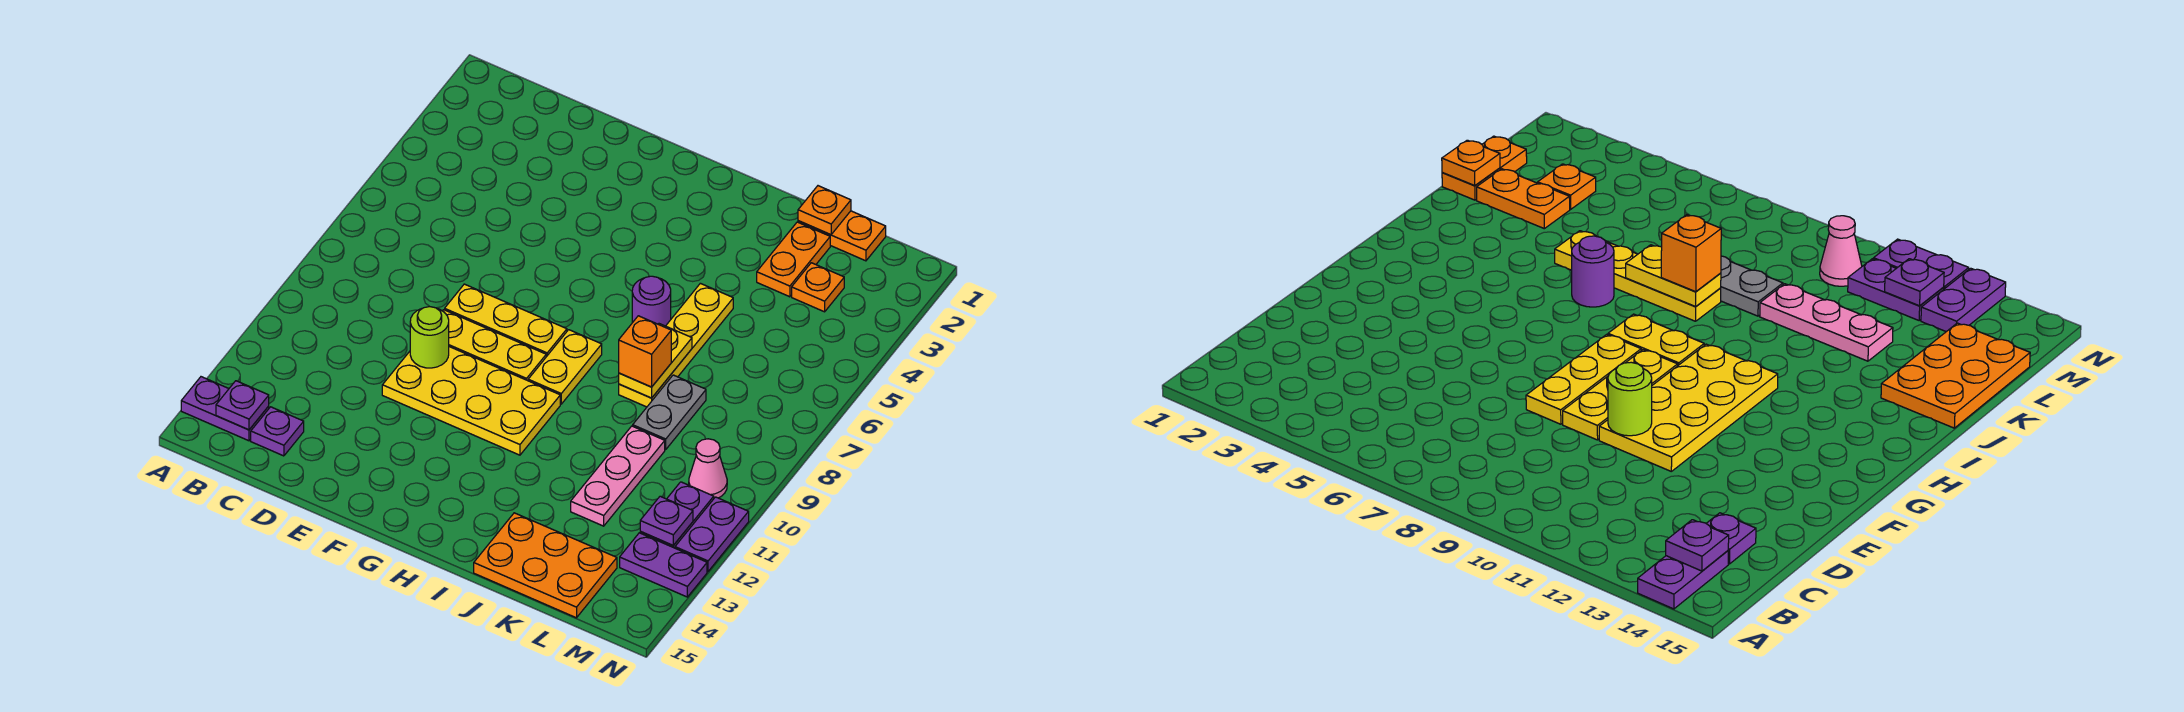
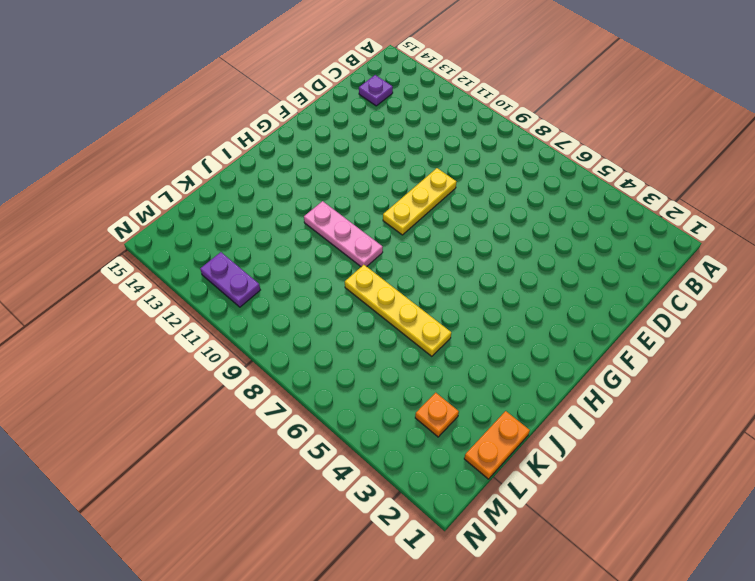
pink 1x3 plate [304,201,383,267] -> pink 1x3 plate moved to [571,426,665,526]
none -> purple 1x2 plate [181,377,269,441]
none -> yellow 1x3 plate [445,284,567,357]
none -> yellow 2x4 plate [382,347,560,455]

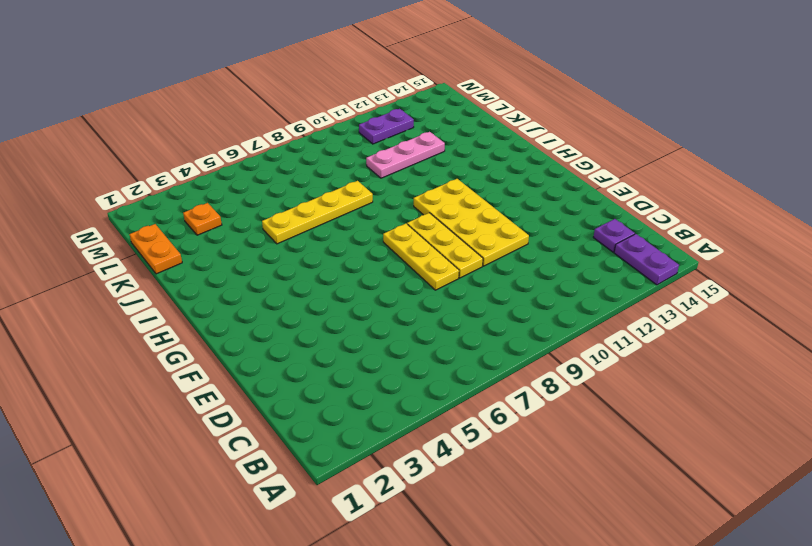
none -> yellow 1x2 plate [528,330,602,404]
none -> purple 1x1 round brick [632,276,671,326]
none -> orange 2x3 plate [474,513,617,618]

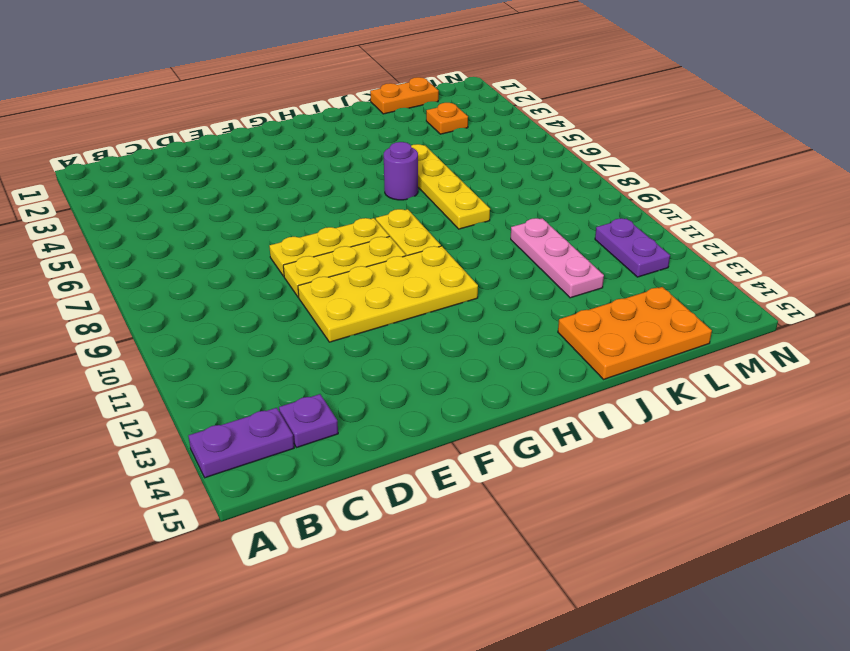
none -> orange 1x2 plate [757,222,830,297]
none -> grey 1x2 plate [633,375,706,450]
none -> pink 1x1 cone [689,439,727,498]

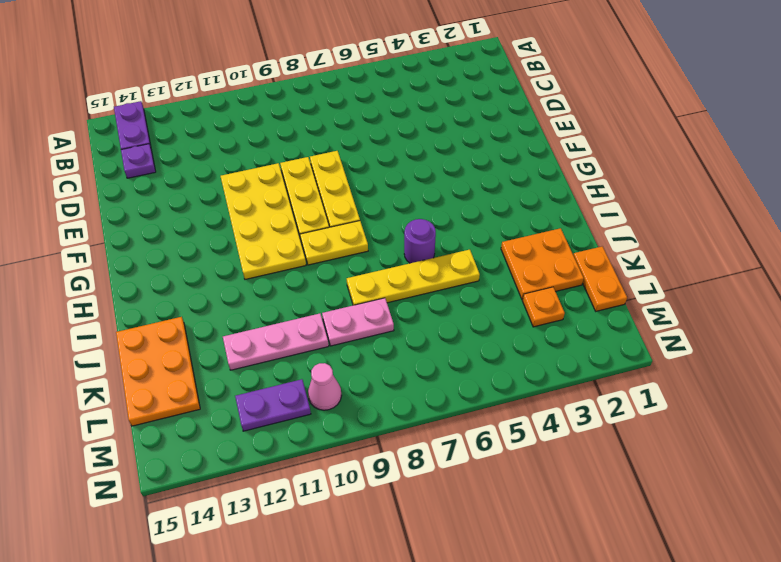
orange 2x2 plate [501,228,584,300] -> orange 1x2 plate [757,222,830,297]
pink 1x2 plate [322,298,394,346] -> grey 1x2 plate [633,375,706,450]
none -> purple 1x2 plate [620,533,707,597]
none -> purple 1x2 plate [675,497,749,571]
none -> purple 1x1 plate [216,381,269,430]

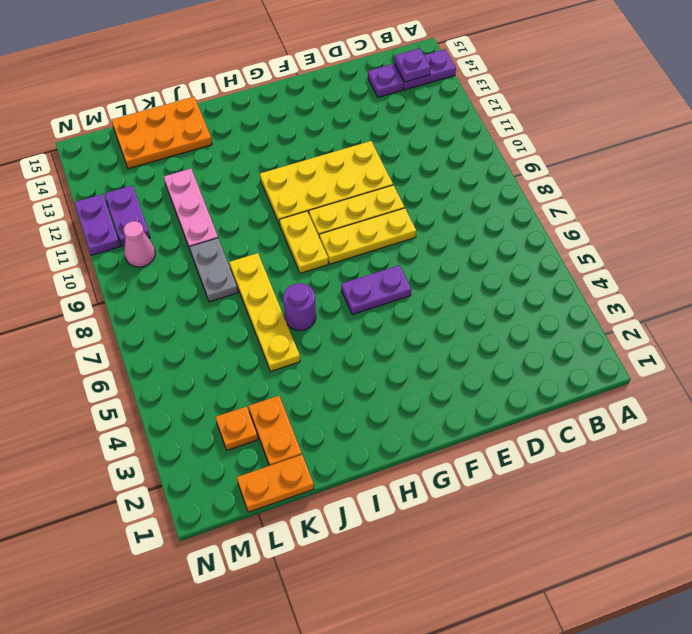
purple 1x2 plate [341,265,411,314] -> purple 1x2 plate moved to [620,533,707,597]
none -> lime 1x1 round brick [410,307,449,368]
none -> yellow 1x2 plate [619,324,692,398]
none -> orange 1x1 plate [798,186,851,235]

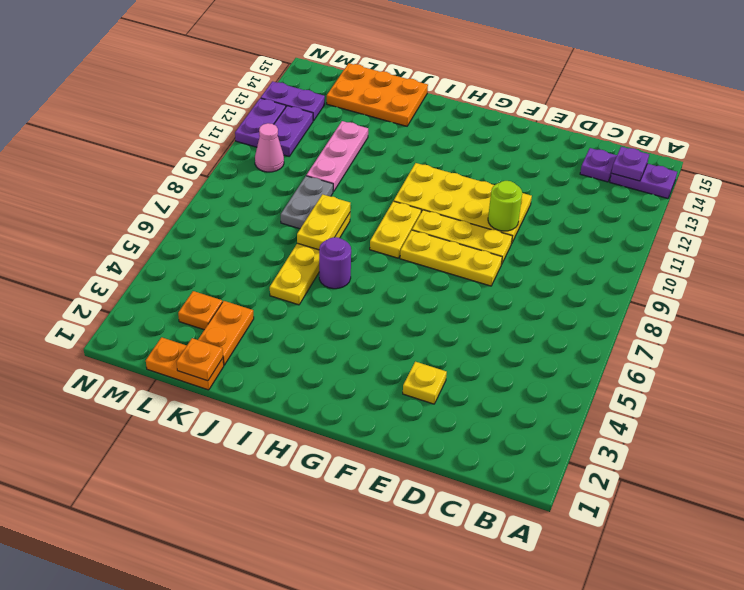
yellow 1x1 plate [403,362,447,404] -> none
none -> purple 1x1 plate [640,496,693,545]
none -> orange 1x1 brick [619,316,671,387]

